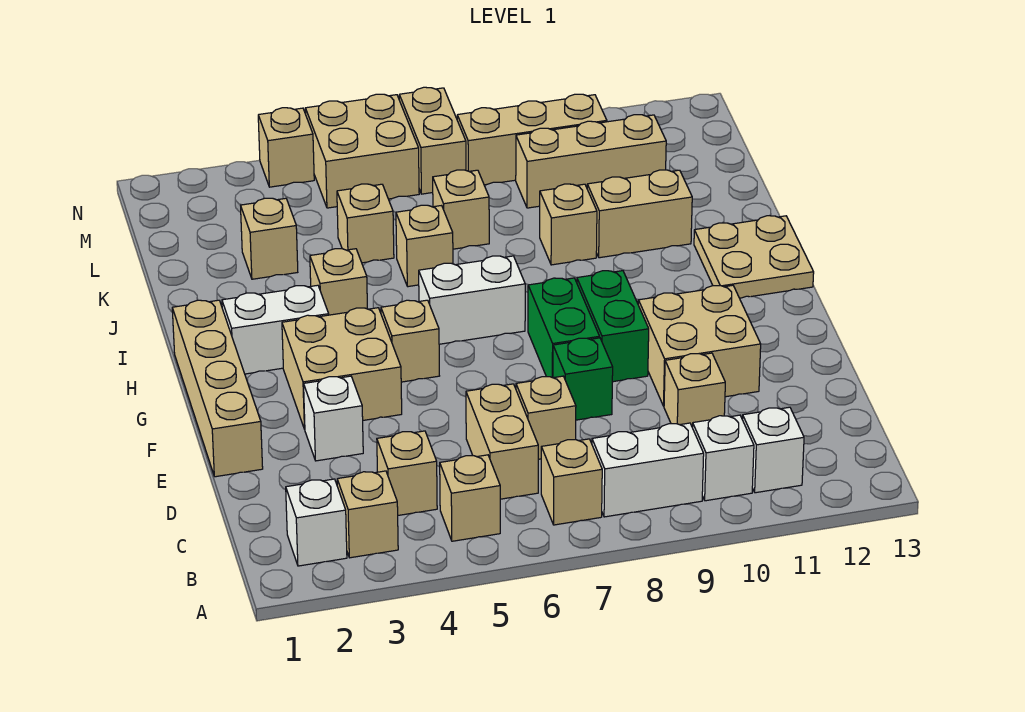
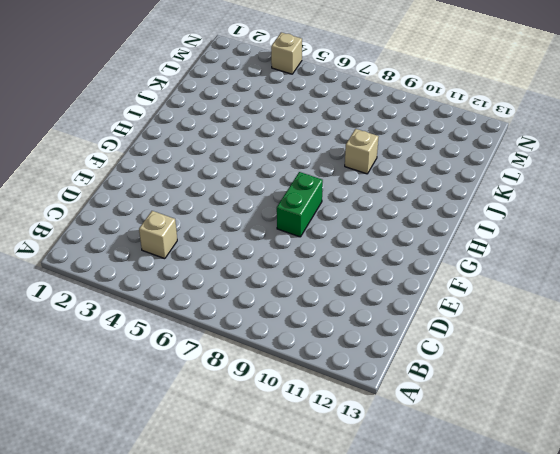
none -> white 1x1 brick [286,479,347,566]
none -> tan 1x1 brick [337,471,398,558]
none -> tan 1x1 brick [440,455,500,541]
none -> tan 1x1 brick [541,439,602,525]

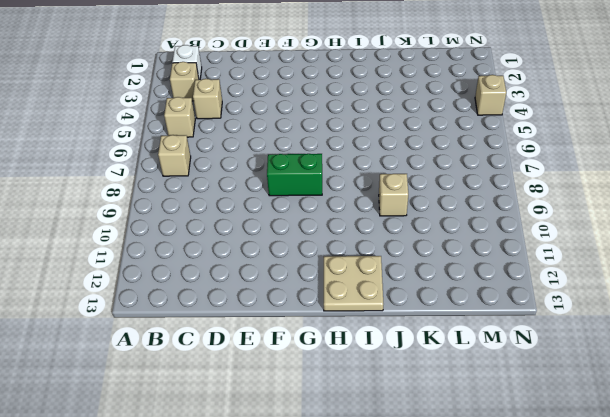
none -> white 1x2 brick [592,423,704,517]
none -> white 1x1 brick [693,415,754,501]
none -> white 1x1 brick [743,407,804,493]
none -> tan 1x2 brick [466,384,538,499]

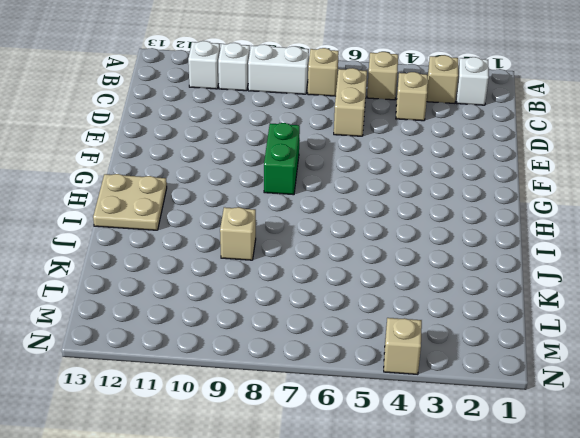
none -> tan 1x1 brick [516,376,576,459]
none -> tan 1x1 brick [664,353,725,428]
none -> tan 1x4 brick [172,300,263,477]
none -> white 1x1 brick [304,376,363,461]

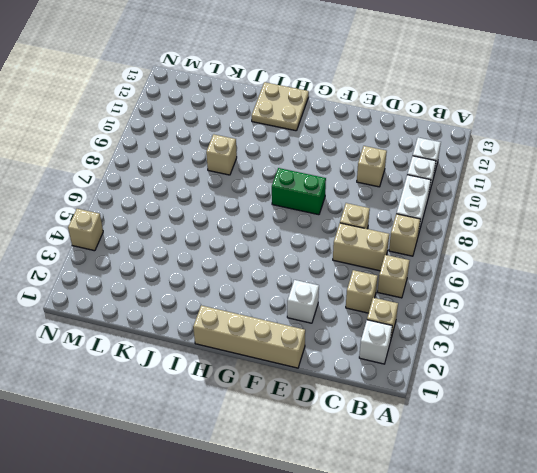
none -> green 1x1 brick [553,338,613,420]
none -> tan 2x2 brick [638,285,761,406]
none -> tan 2x2 brick [282,308,402,429]
none -> green 1x2 brick [577,271,649,382]

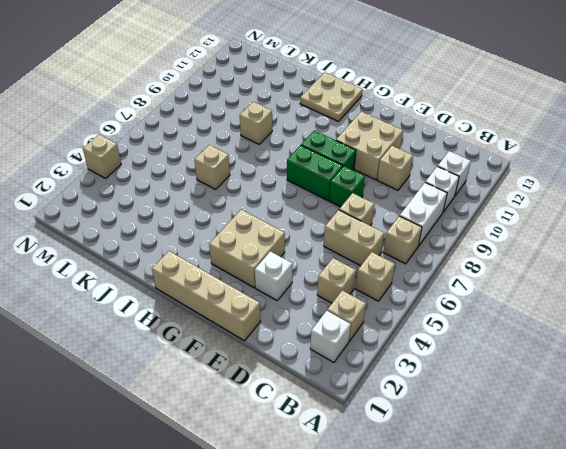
none -> tan 1x1 brick [381,300,439,382]
none -> white 1x2 brick [222,285,329,374]
none -> white 1x2 brick [419,256,525,344]
none -> tan 1x1 brick [310,249,367,315]

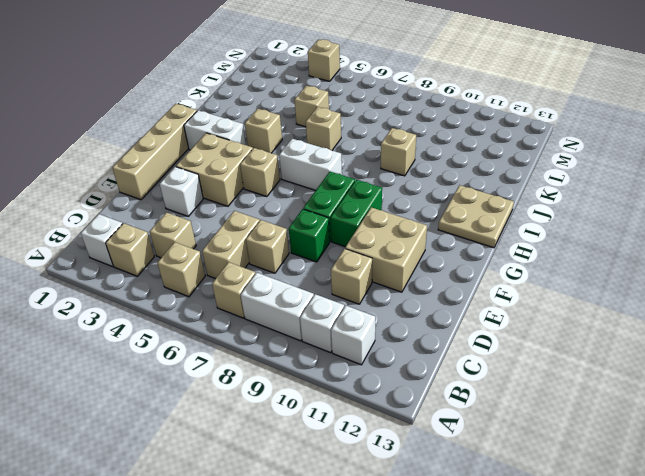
none -> tan 1x2 brick [587,170,692,258]
none -> tan 1x1 brick [240,198,298,279]
none -> tan 1x1 brick [433,170,489,249]
none -> tan 1x3 brick [516,115,666,208]

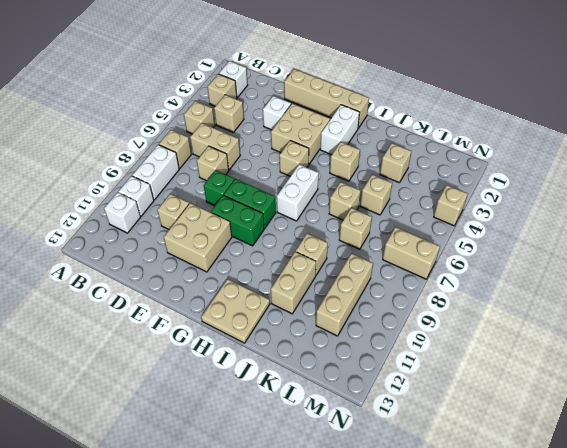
none -> tan 2x2 brick [305,94,419,208]
none -> tan 1x3 brick [457,94,607,185]

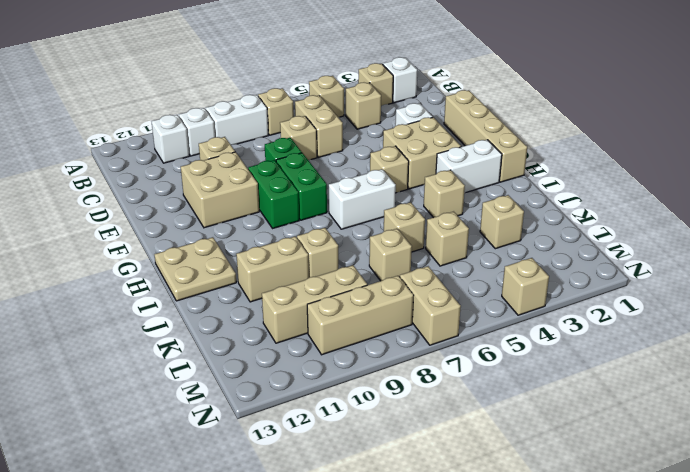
none -> tan 2x2 brick [305,94,419,208]

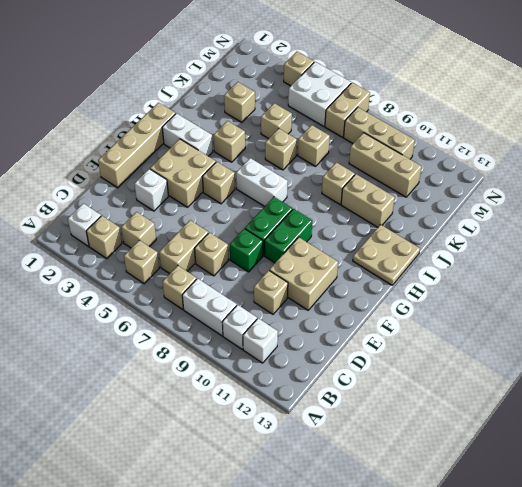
white 2x2 brick [288,62,351,126] -> tan 2x2 brick [305,94,419,208]

